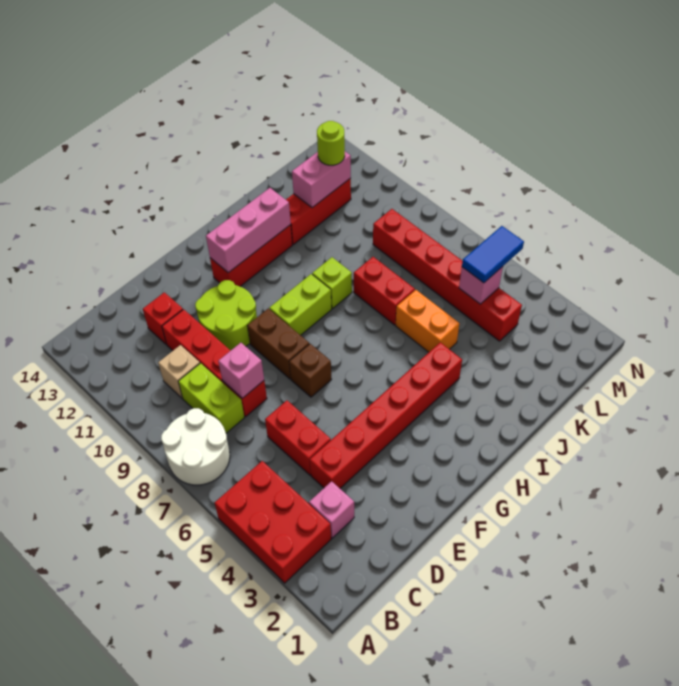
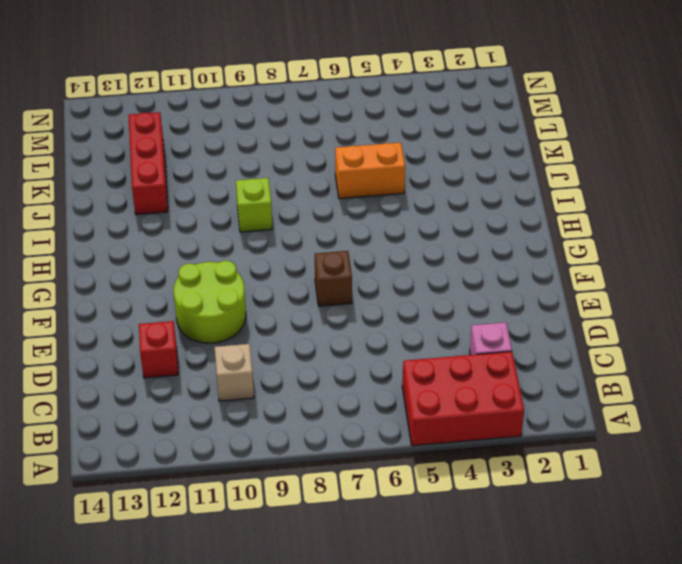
none -> white 2x2 round brick [161,408,230,485]
none -> lime 1x2 brick [178,363,244,433]
none -> red 1x6 brick [310,342,462,488]

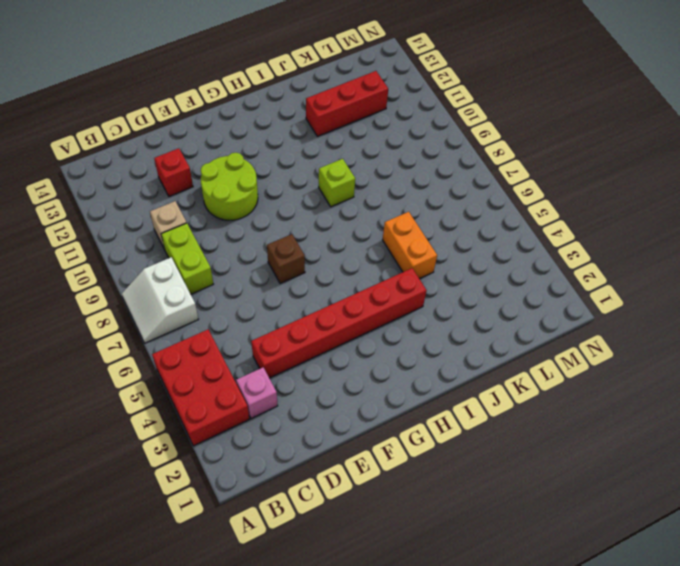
white 2x2 slope [122,257,199,343] -> white 2x2 round brick [161,408,230,485]
none -> red 1x2 brick [265,401,331,475]
none -> red 1x4 brick [162,309,267,417]
none -> brown 1x2 brick [247,308,309,379]

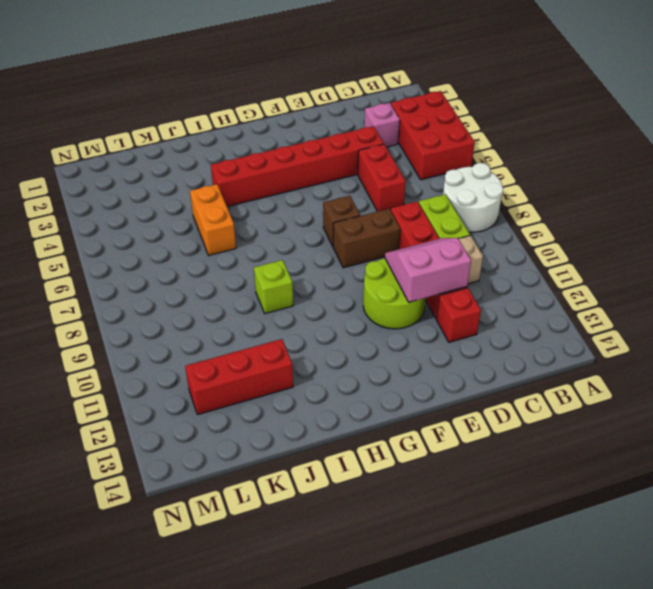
pink 2x2 slope [385,238,471,302] -> none
brown 1x2 brick [333,209,400,268] -> brown 1x2 brick turned to [247,308,309,379]
none -> lime 1x2 brick [269,274,332,335]
none -> red 1x3 brick [210,225,292,286]
none -> red 1x2 brick [354,257,415,325]

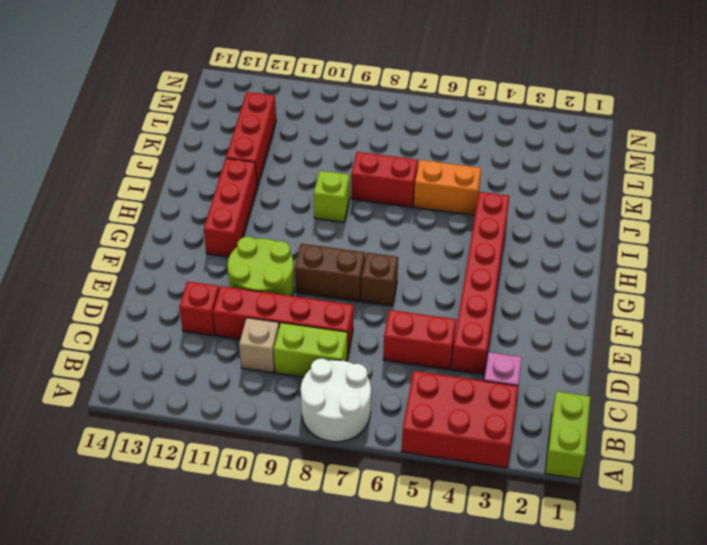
lime 1x2 brick [545,392,590,479] -> lime 1x2 brick moved to [269,274,332,335]
none -> red 1x6 brick [373,209,522,341]
none -> pink 1x1 brick [218,343,264,398]
none -> pink 1x3 brick [206,188,291,273]

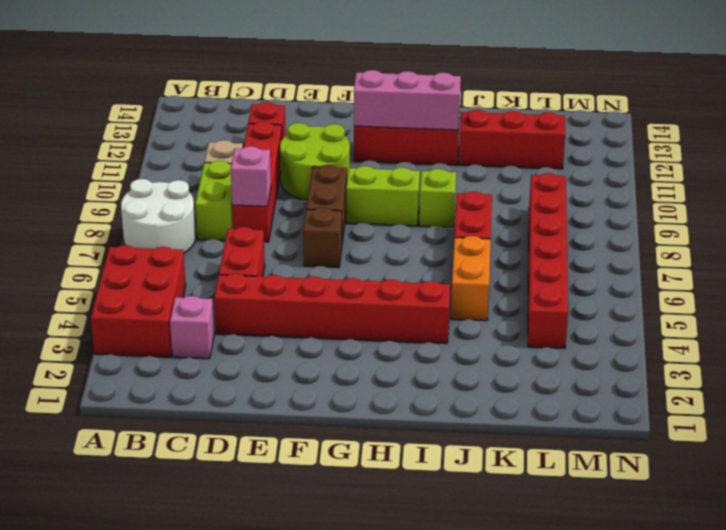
none -> pink 1x2 brick [292,152,351,208]
none -> pink 1x1 brick [459,267,503,304]
none -> blue 1x2 tile [462,226,524,283]

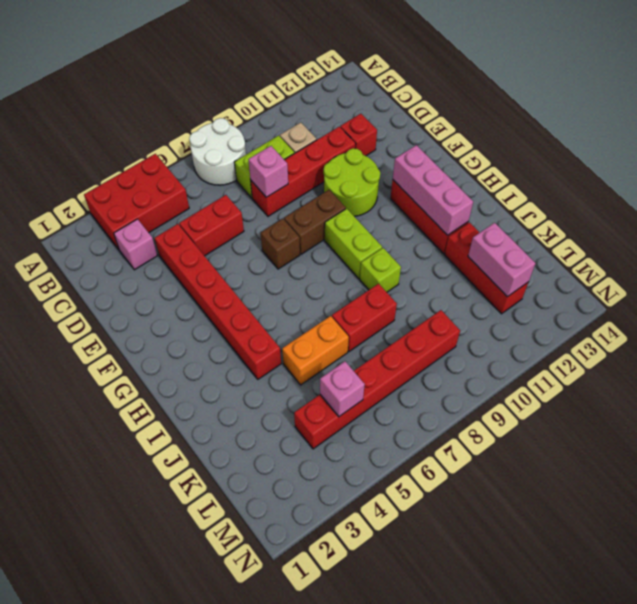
none -> blue 1x2 tile [462,226,524,283]
none -> lime 1x1 round brick [317,121,345,165]

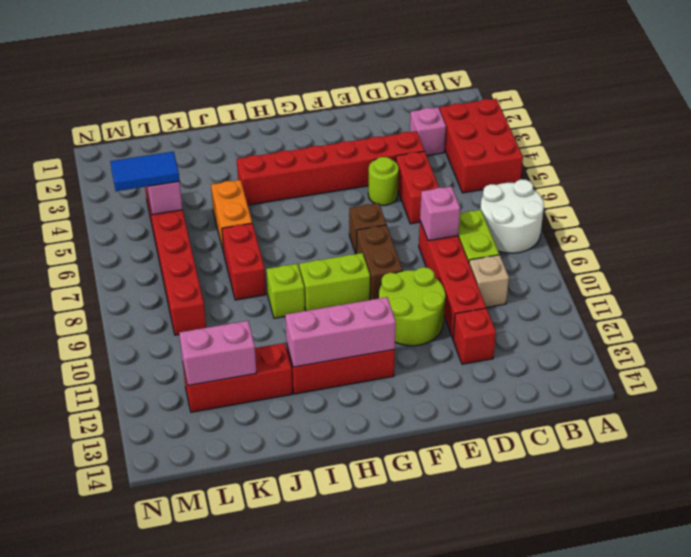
lime 1x1 round brick [368,157,399,205] -> lime 1x1 round brick moved to [317,121,345,165]

